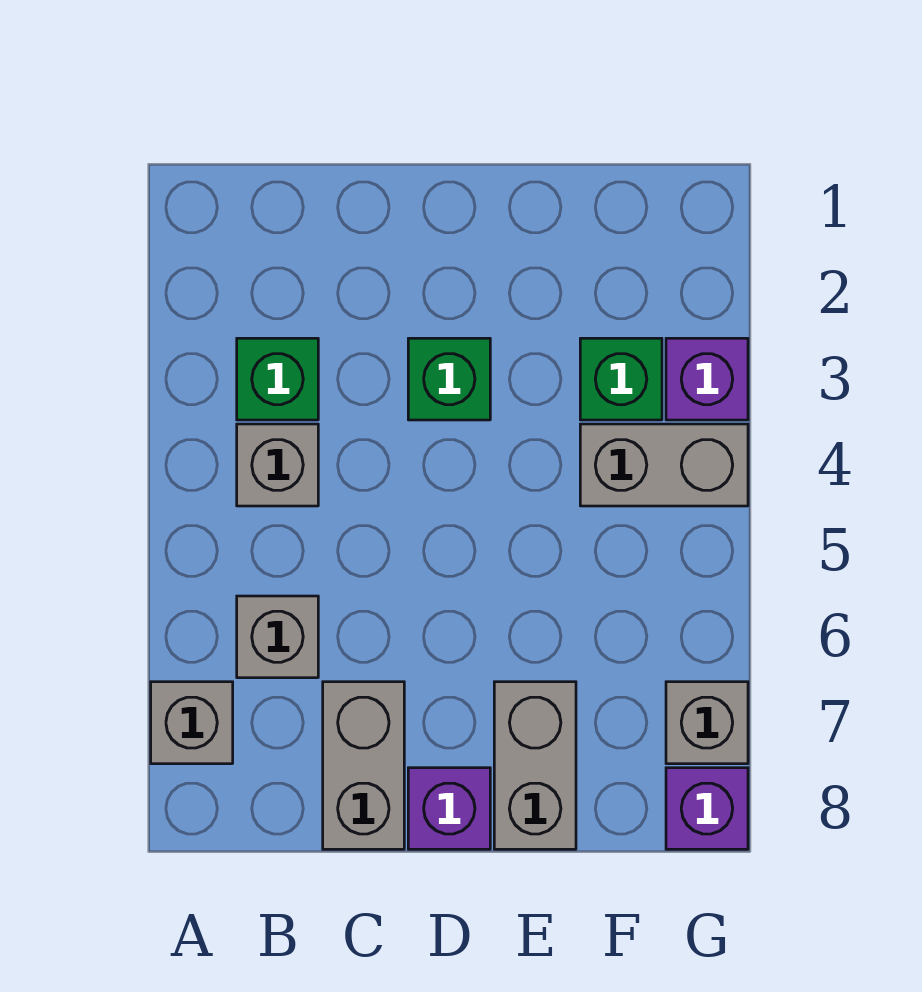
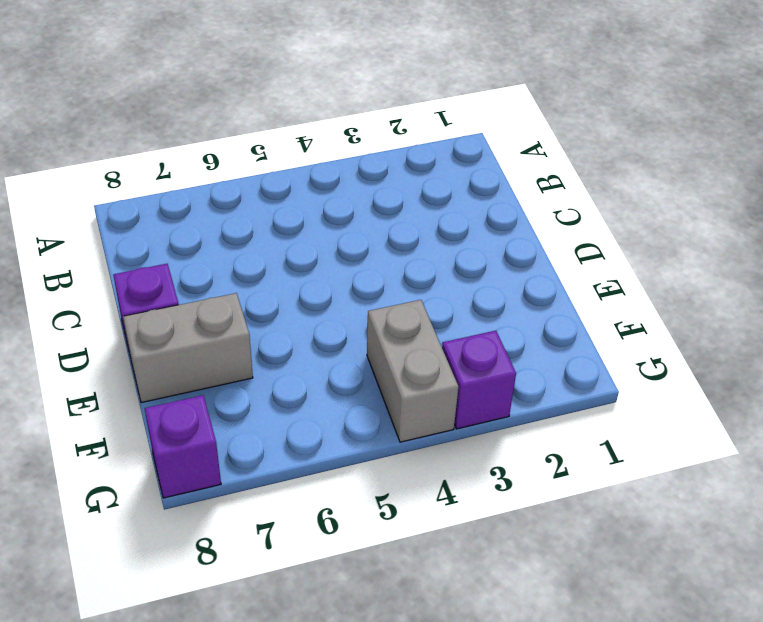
none -> grey 1x1 brick [151,682,233,764]
none -> green 1x1 brick [237,338,318,420]
none -> grey 1x1 brick [237,424,318,506]

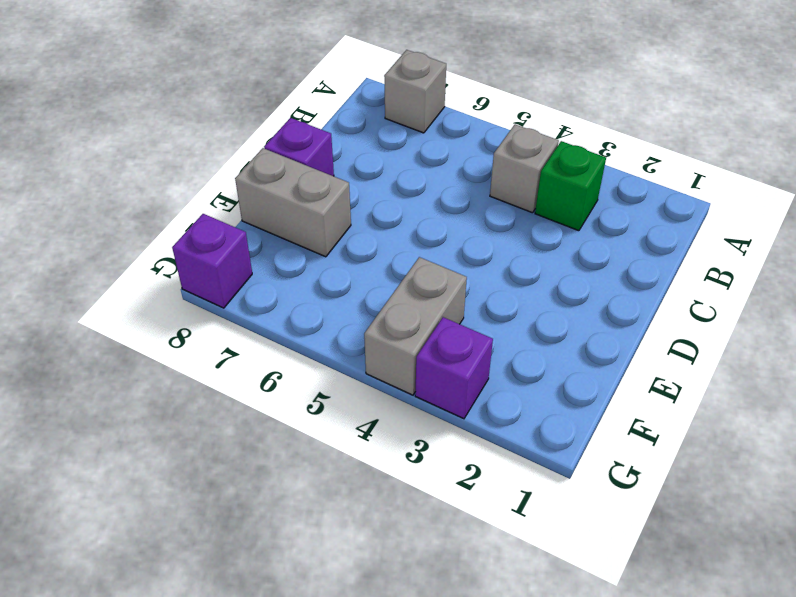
none -> grey 1x1 brick [237,596,318,678]
none -> grey 1x2 brick [323,682,404,849]
none -> green 1x1 brick [408,338,490,420]

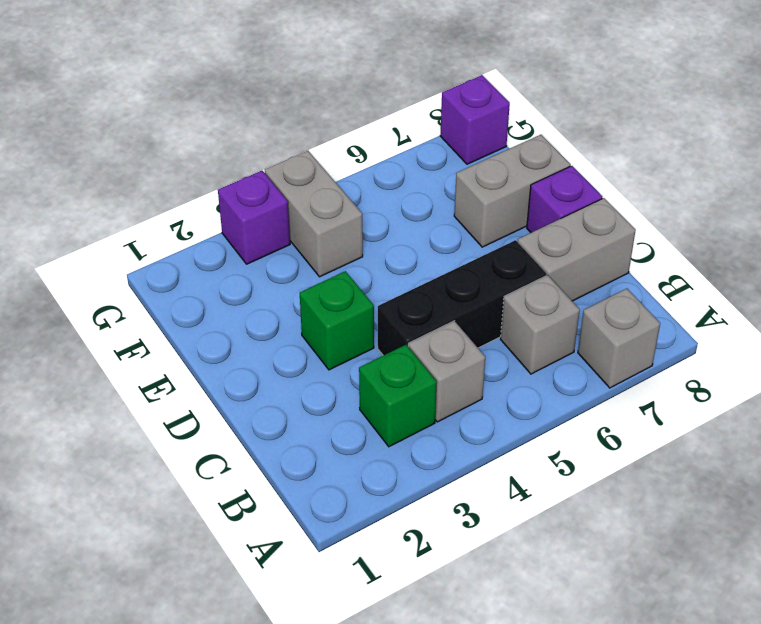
black 1x3 brick [378,240,546,355] -> none
none -> green 1x1 brick [580,338,662,420]
none -> grey 1x1 brick [666,682,748,764]

